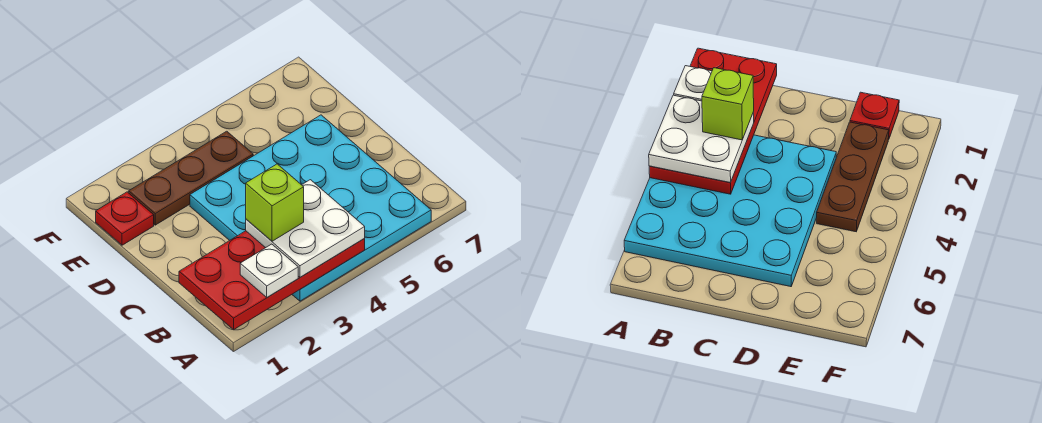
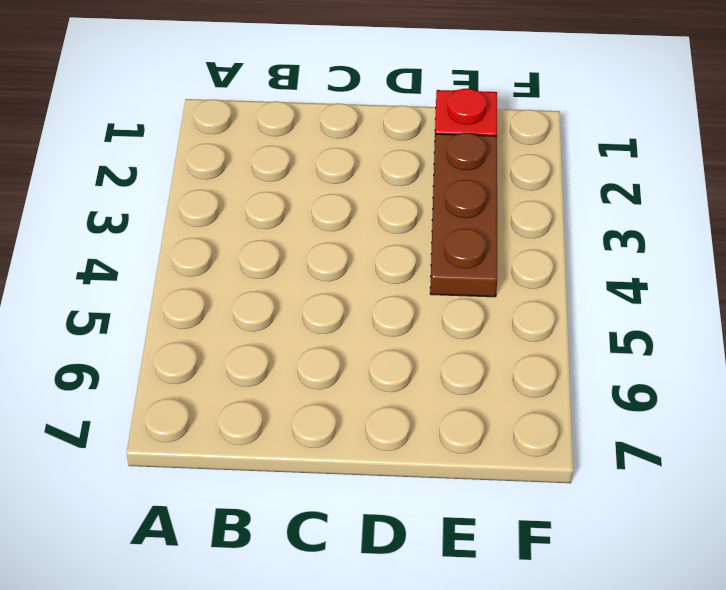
none -> cyan 4x4 plate [190,115,431,301]
none -> red 2x4 plate [179,231,365,330]

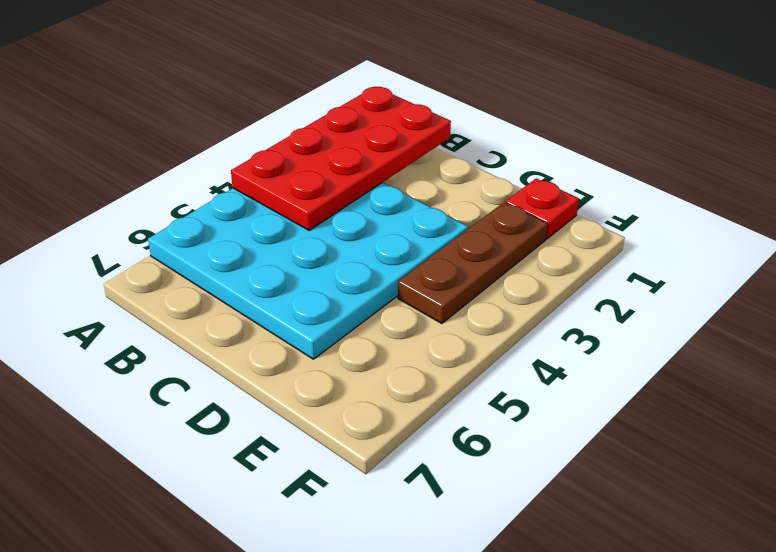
none -> white 1x1 plate [240,244,298,297]
none -> white 2x2 plate [246,180,365,277]

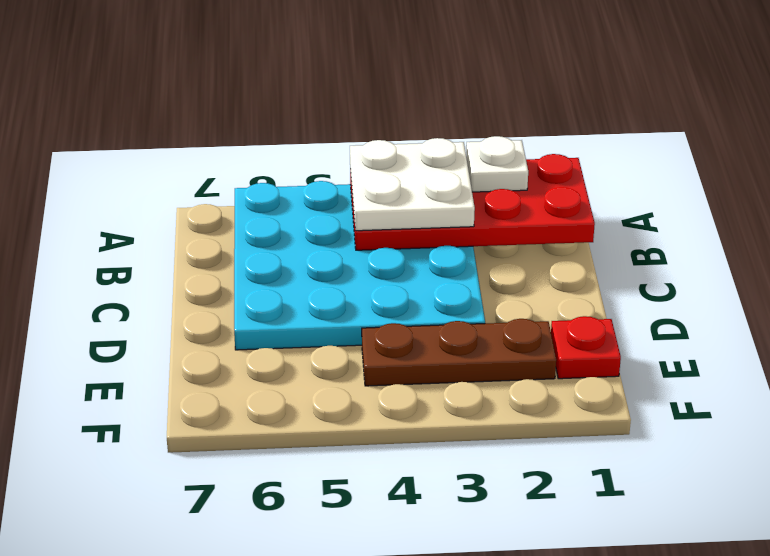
none -> lime 1x1 brick [246,164,304,241]

